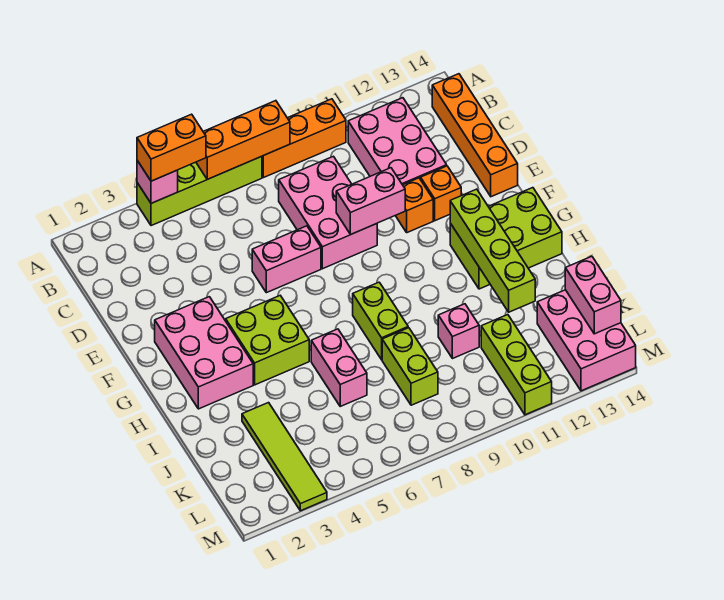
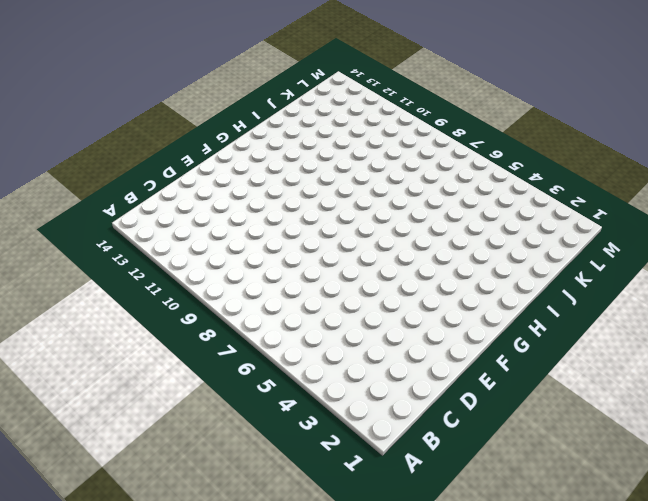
none -> lime 1x4 brick [137,156,262,226]
none -> orange 1x3 brick [262,99,346,178]
none -> pink 2x3 brick [348,98,447,185]

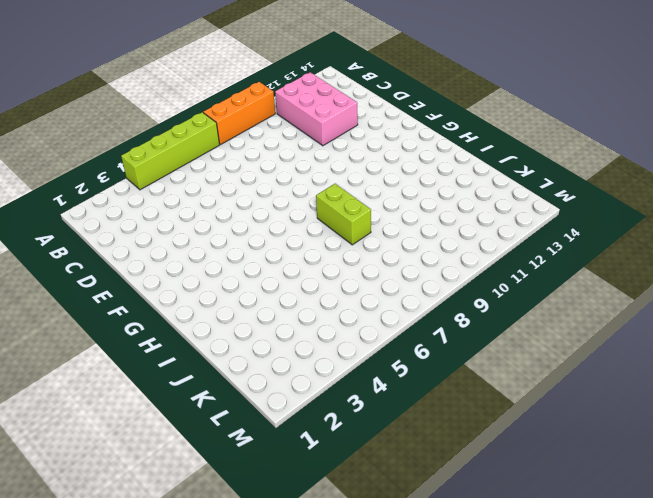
none -> orange 1x4 brick [432,74,518,197]
none -> pink 2x3 brick [279,156,377,269]
none -> pink 1x2 brick [252,226,321,293]

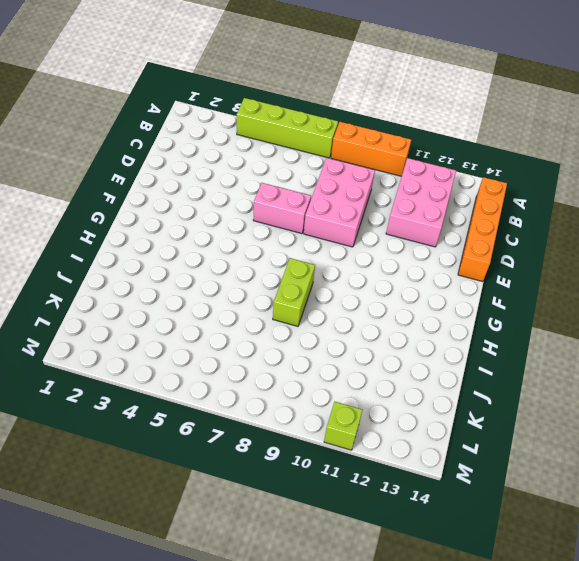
lime 1x1 brick [324,402,362,450] -> lime 1x3 brick [481,315,552,415]
none -> orange 1x1 brick [396,178,433,233]
none -> orange 1x1 brick [421,166,461,221]
none -> pink 2x3 brick [155,297,253,409]

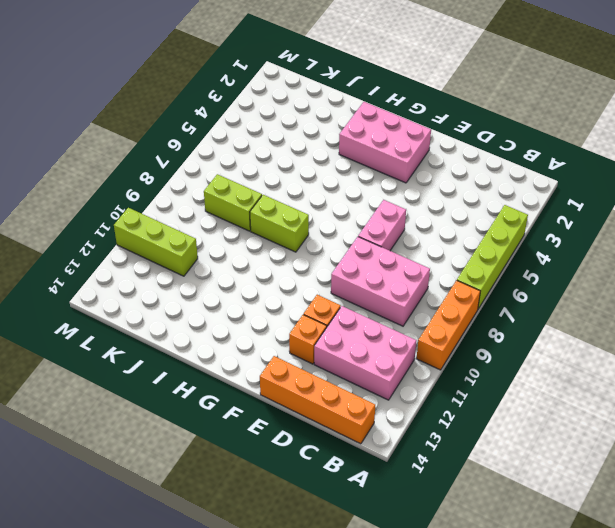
none -> lime 2x2 brick [226,296,309,385]
none -> lime 2x3 brick [450,188,562,289]
none -> pink 1x2 brick [311,329,367,406]

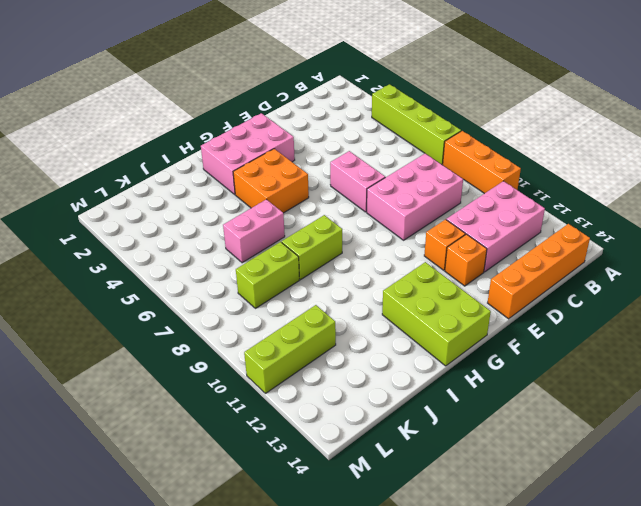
orange 2x2 brick [233,149,309,213] -> lime 2x2 brick [226,296,309,385]
none -> lime 1x4 tile [242,403,327,511]
none -> pink 1x1 brick [438,304,479,359]
none -> pink 2x3 brick [537,290,636,391]

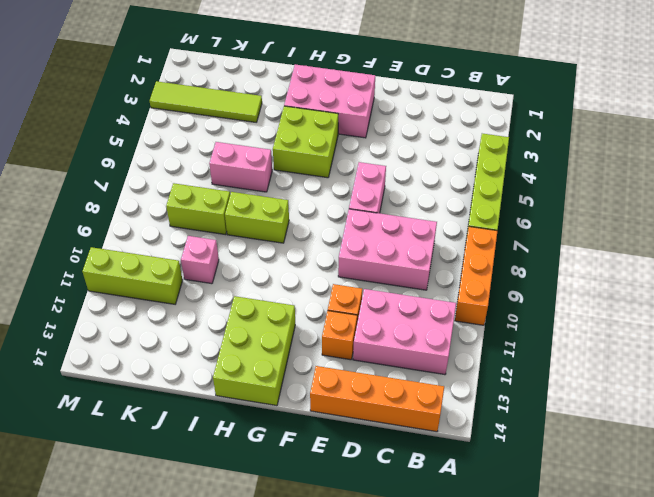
none -> pink 2x3 brick [537,290,636,391]
none -> pink 1x1 brick [137,161,178,203]
none -> orange 1x3 brick [196,101,290,179]

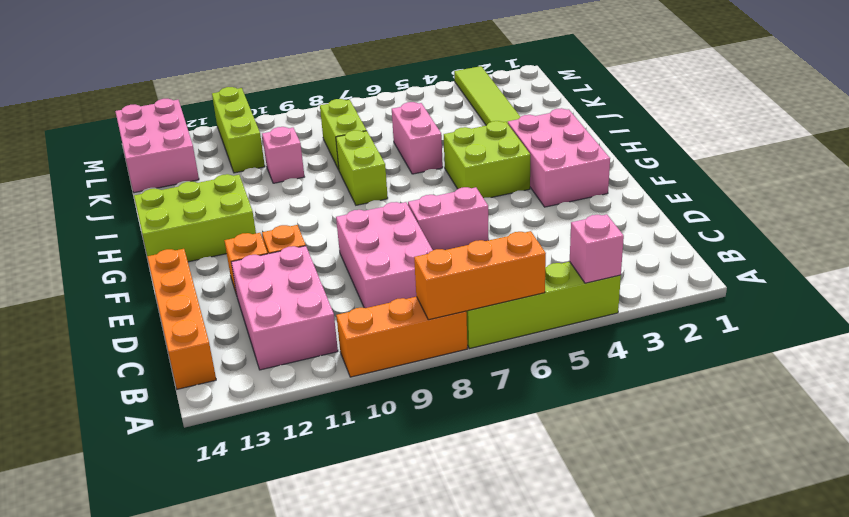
none -> pink 1x2 brick [336,168,405,234]
none -> lime 1x4 brick [450,189,535,312]
none -> pink 1x2 brick [565,256,621,334]

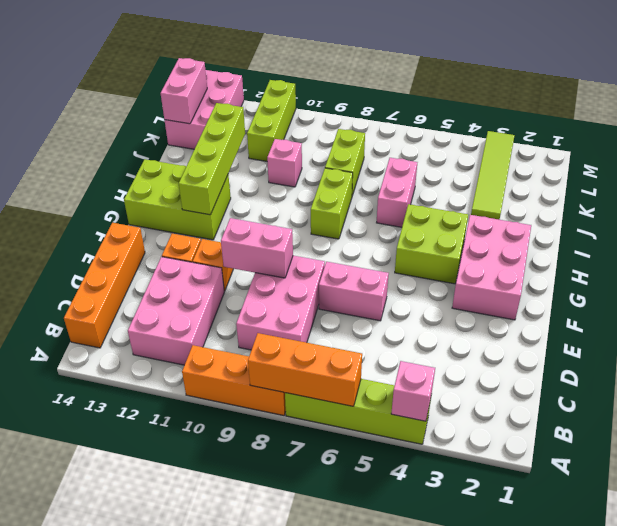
none -> orange 1x2 brick [137,114,206,181]

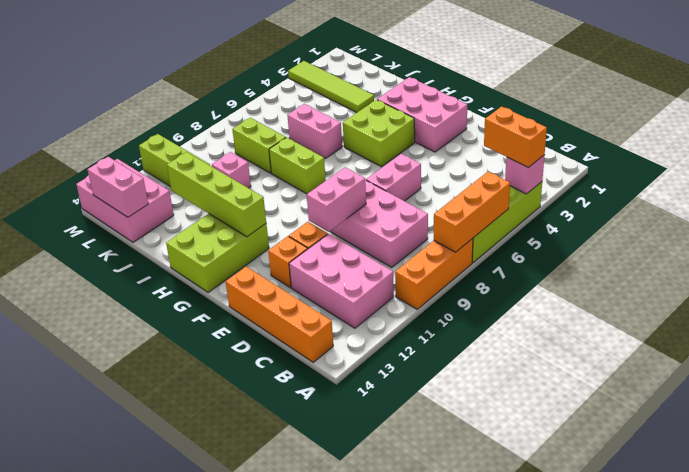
orange 1x2 brick [484,106,547,167] -> orange 1x2 brick turned to [137,114,206,181]

